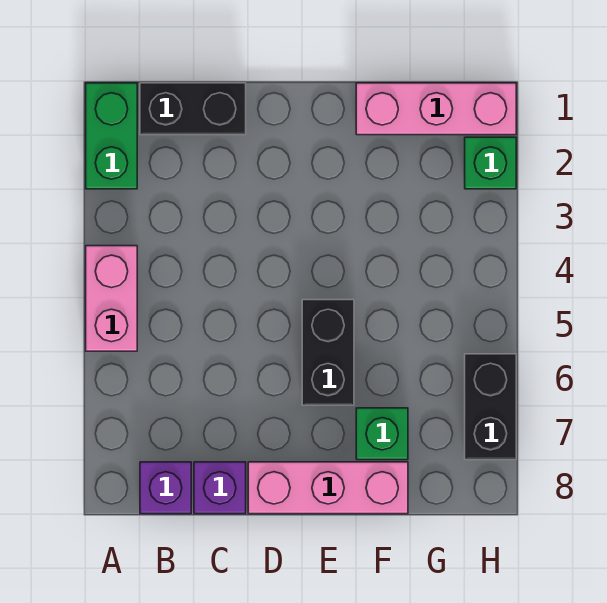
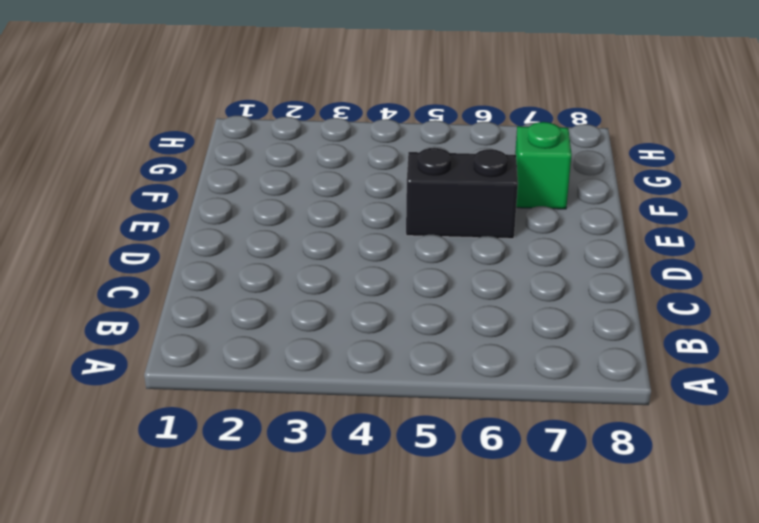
none -> green 1x2 brick [86,83,137,189]
none -> pink 1x2 brick [86,246,137,351]

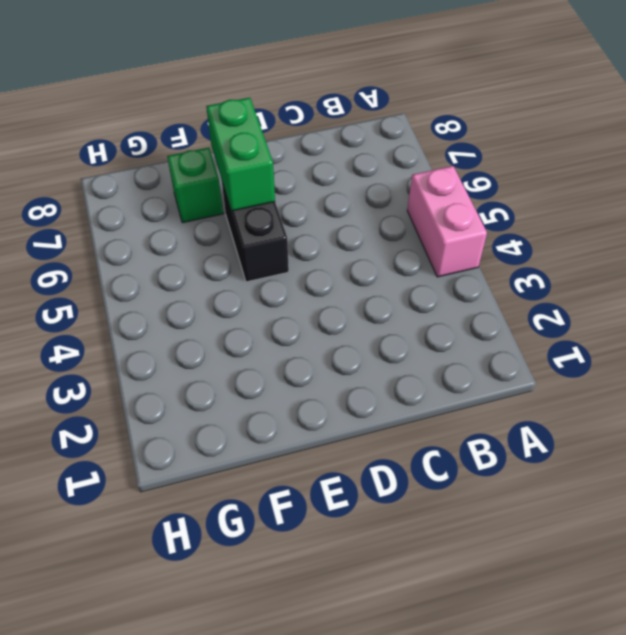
green 1x2 brick [206,98,275,211] -> green 1x2 brick moved to [86,83,137,189]
none -> black 1x2 brick [140,83,246,135]
none -> purple 1x1 brick [140,462,191,514]

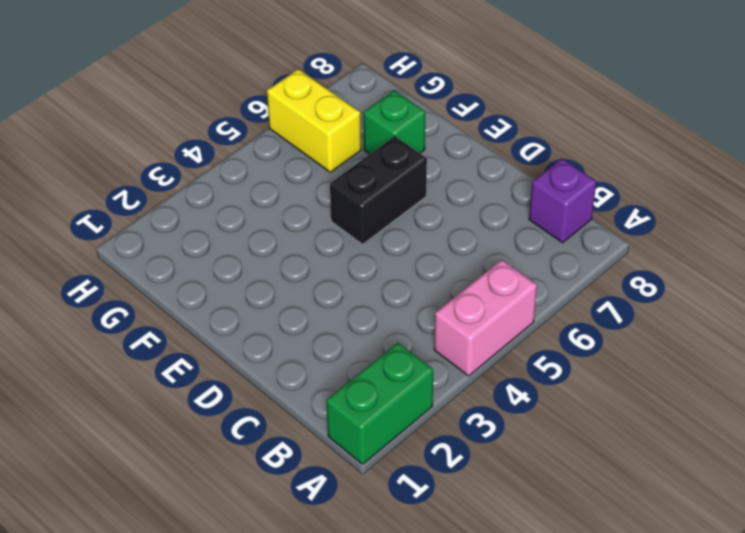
yellow 1x2 brick [267,69,361,172] -> black 1x2 brick [465,354,516,460]
none -> black 1x2 brick [140,83,246,135]
none -> purple 1x1 brick [194,462,246,514]

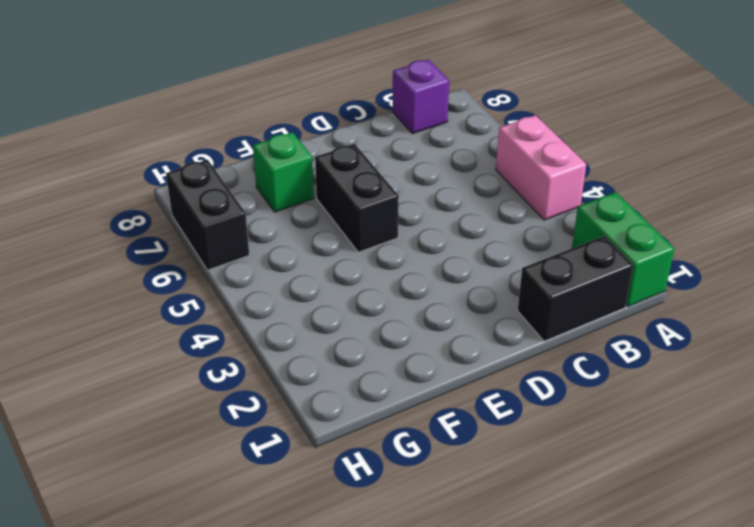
none -> purple 1x1 brick [194,462,246,514]
none -> pink 1x3 brick [248,462,408,514]

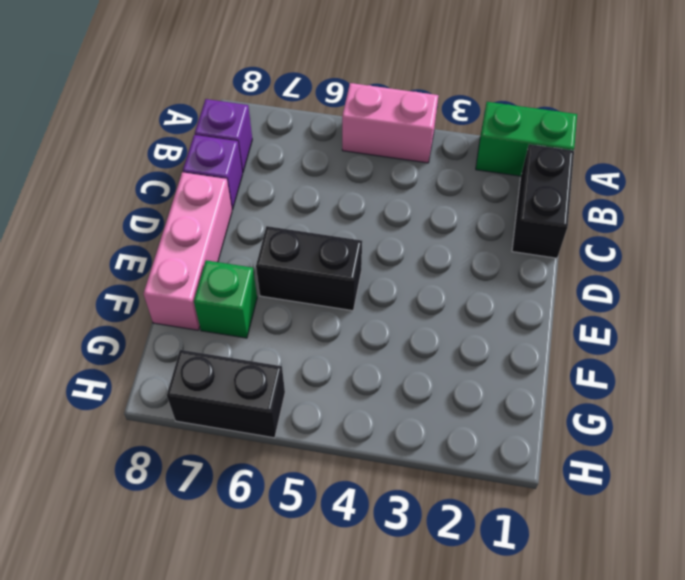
none -> pink 1x3 brick [356,83,516,135]
none -> green 1x1 brick [465,137,516,189]

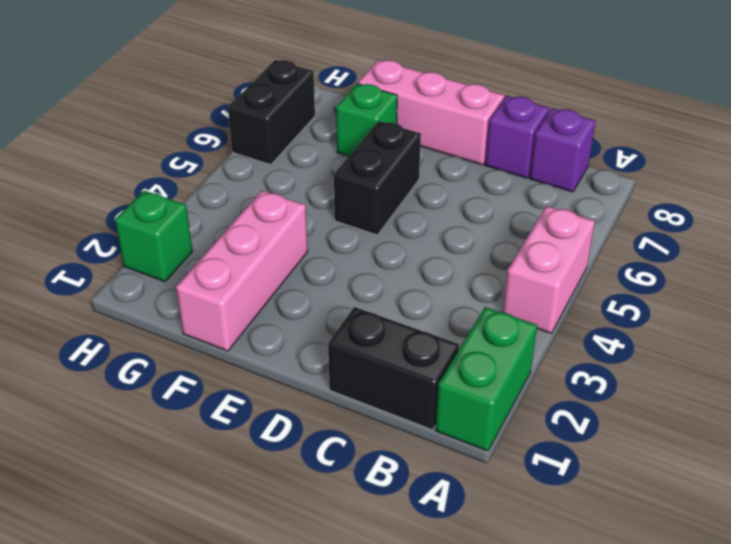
pink 1x3 brick [176,191,308,351] -> pink 1x3 brick turned to [356,83,516,135]

